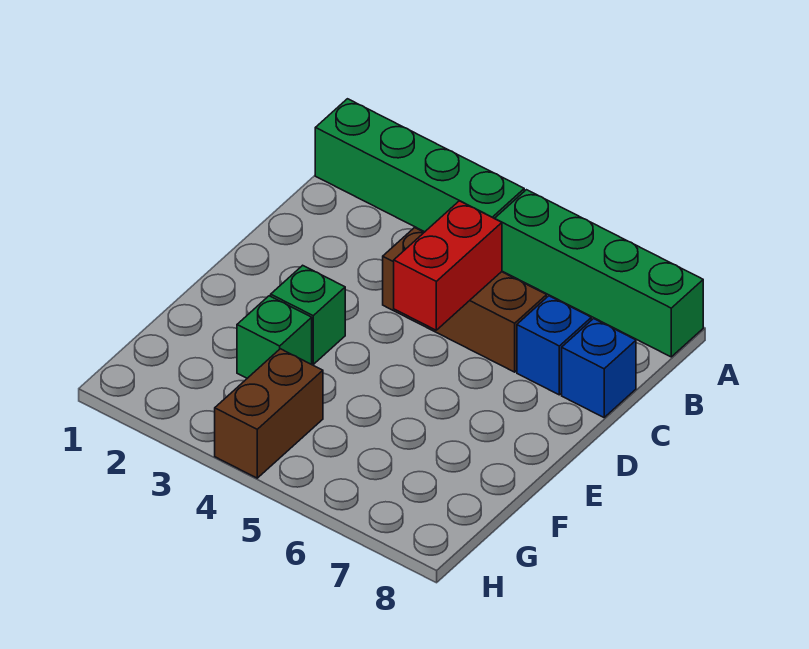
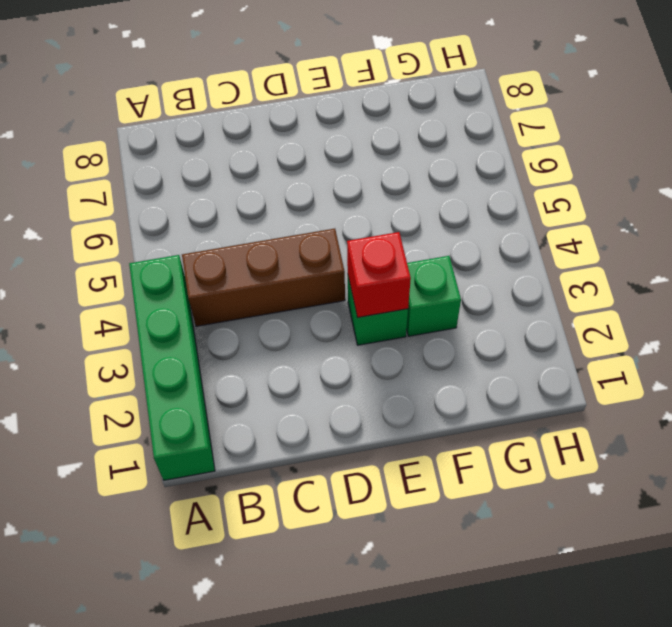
brown 1x3 brick [182,229,345,326] -> brown 1x3 brick turned to [383,228,547,372]
red 1x1 brick [347,232,411,318] -> none
none -> green 1x4 brick [495,190,703,357]
none -> blue 1x1 brick [517,296,591,395]

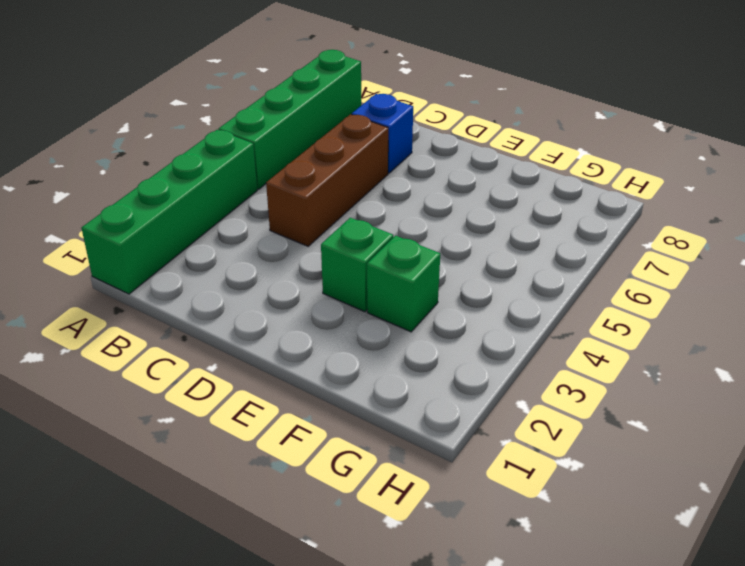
none -> blue 1x1 brick [562,319,636,417]
none -> brown 1x2 brick [215,349,323,478]

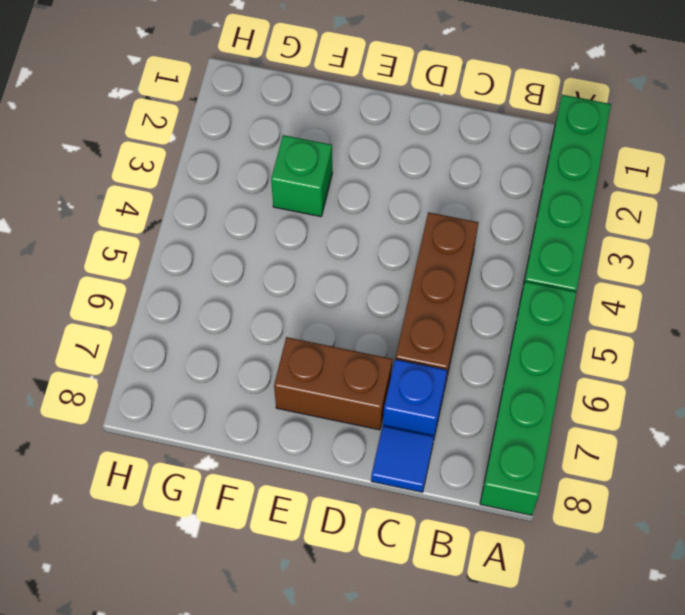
blue 1x1 tile [371,426,434,492] -> blue 1x1 brick [562,319,636,417]
brown 1x2 brick [274,337,392,430] -> brown 1x2 brick moved to [215,349,323,478]
none -> green 1x1 brick [271,265,345,364]
none -> red 1x2 brick [394,201,502,330]

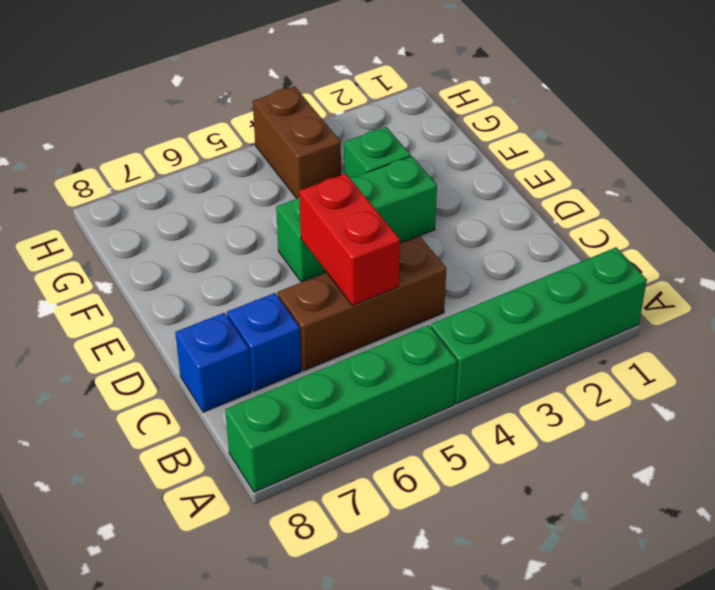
green 1x3 brick [276,156,437,282] -> green 1x1 brick [271,265,345,364]

